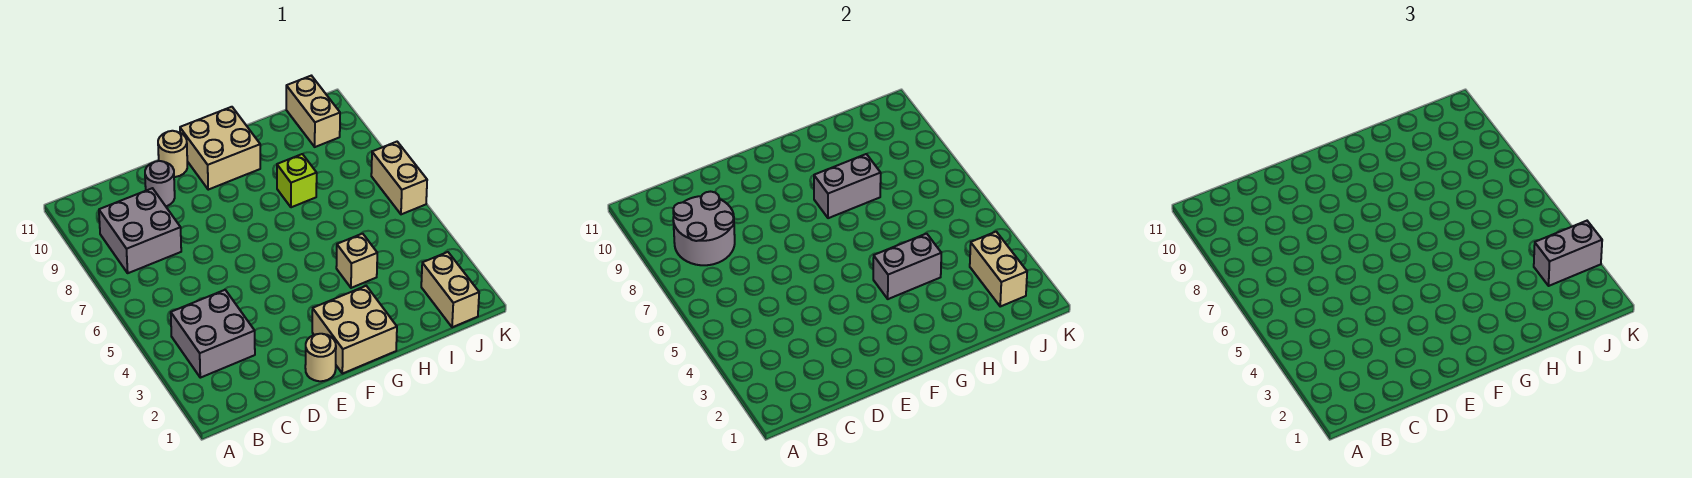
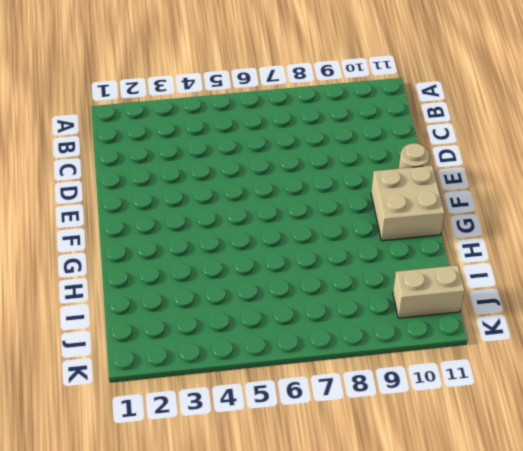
none -> grey 2x2 brick [171,290,255,378]
none -> grey 2x2 brick [99,188,181,273]
none -> grey 1x1 round brick [145,161,175,206]

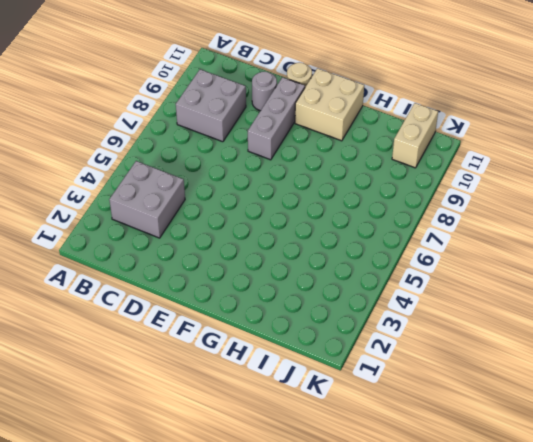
grey 1x3 brick [248,77,305,160] -> none
none -> tan 1x1 round brick [305,334,336,381]
none -> tan 2x2 brick [312,286,397,374]
none -> tan 1x1 brick [336,234,377,288]

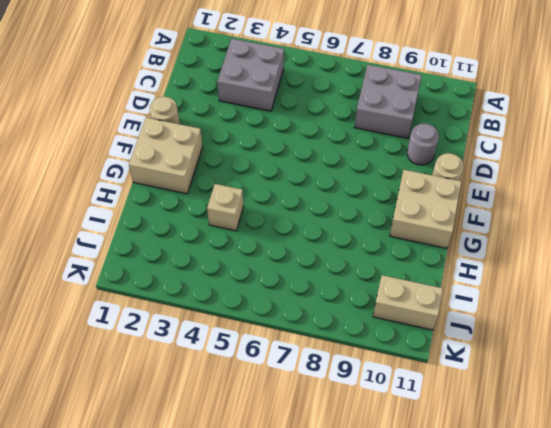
none -> lime 1x1 brick [277,154,317,207]
none -> tan 1x2 brick [421,252,479,327]
none -> tan 1x2 brick [371,142,427,214]

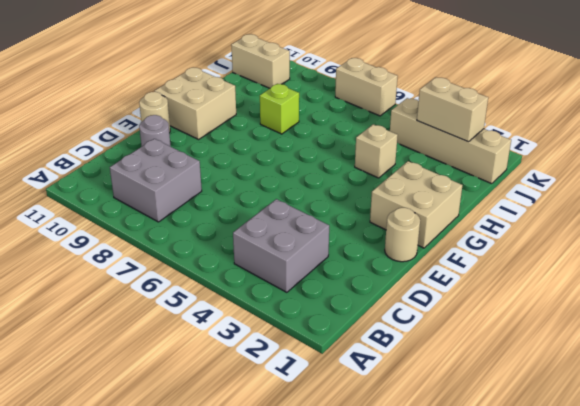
tan 1x4 brick [390,98,511,184] -> tan 1x2 brick [421,252,479,327]
none -> grey 2x2 round brick [673,192,735,265]
none -> grey 1x2 brick [873,234,941,299]
none -> grey 1x2 brick [814,154,881,218]

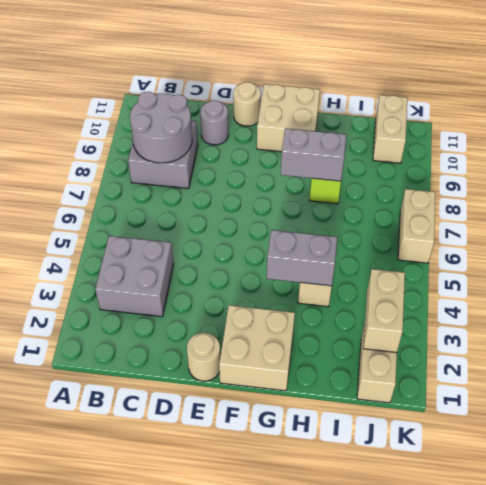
none -> grey 1x2 brick [1534,221,1602,286]

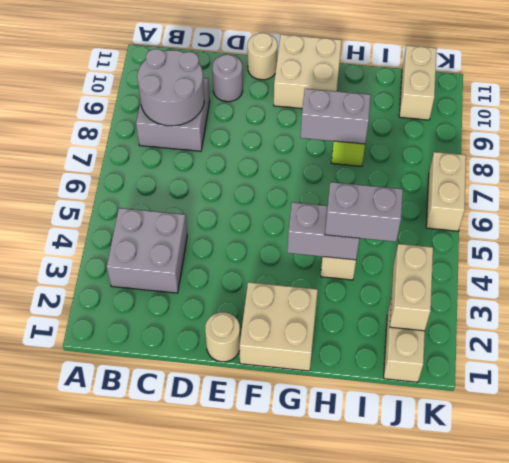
grey 1x2 brick [325,182,403,242] -> grey 1x2 brick moved to [1534,221,1602,286]

